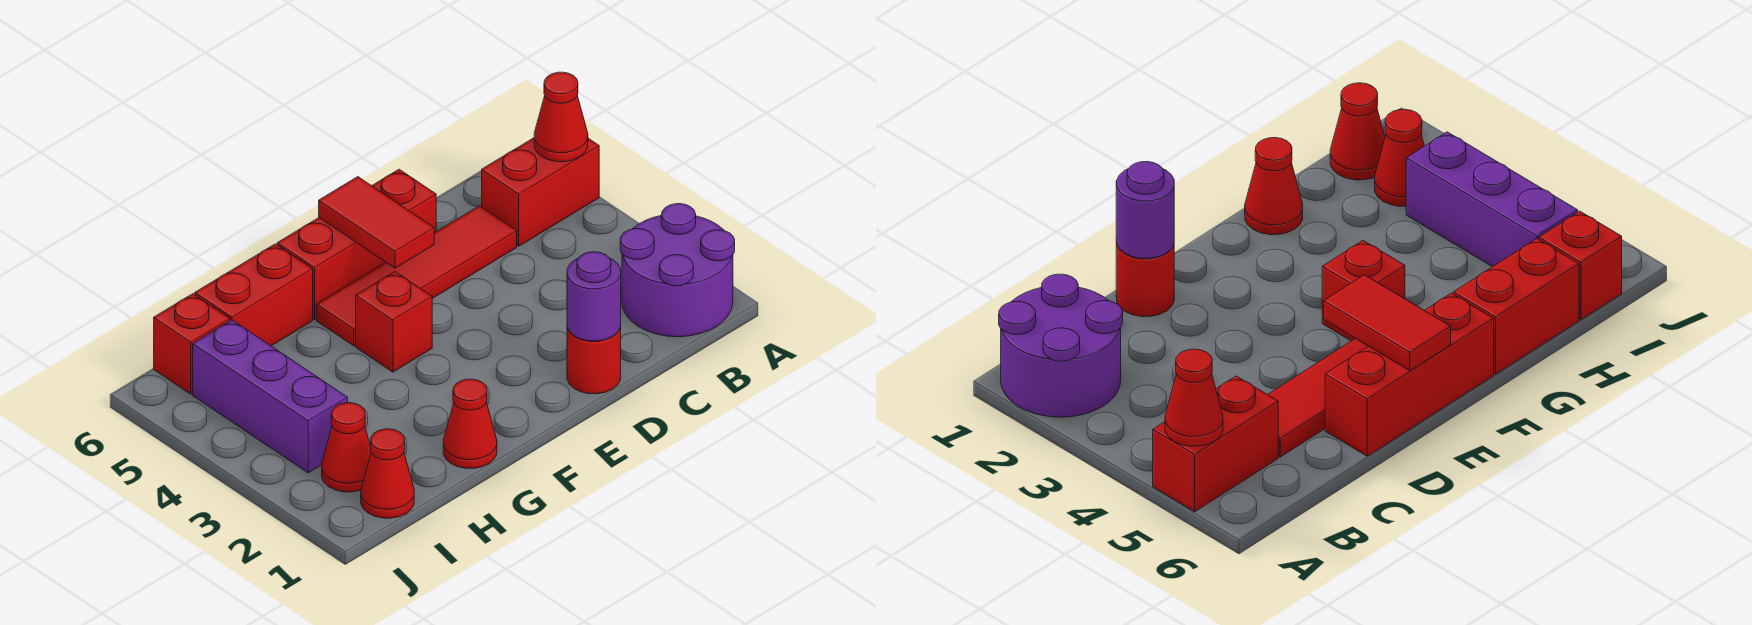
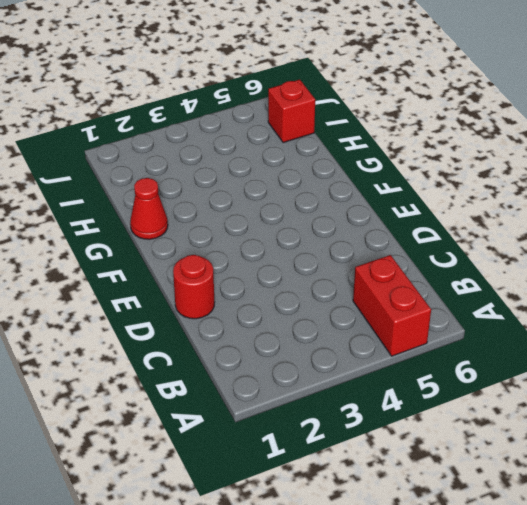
none -> purple 2x2 round brick [620,204,735,337]
none -> red 1x4 tile [316,206,517,346]
none -> red 1x3 brick [277,169,436,319]

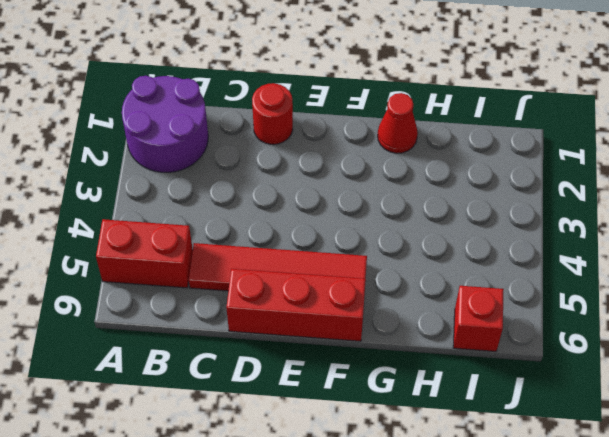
none -> red 1x1 brick [356,272,432,372]
none -> red 1x2 brick [195,244,313,346]
none -> red 1x1 cone [361,429,414,518]

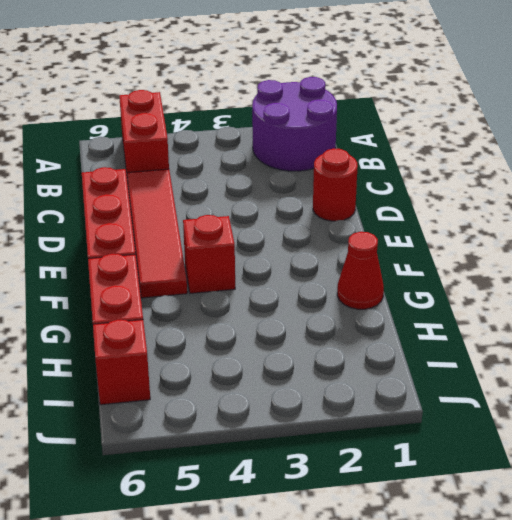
none -> red 1x1 cone [361,429,414,518]
none -> red 1x1 cone [322,403,371,492]
none -> purple 1x3 brick [193,320,348,473]

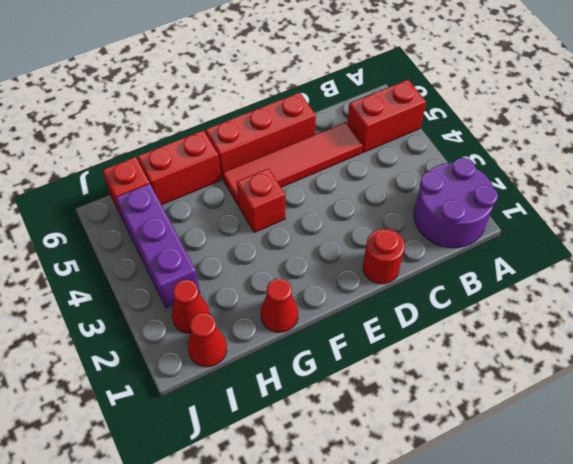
none -> red 1x1 cone [534,72,588,162]
none -> purple 1x1 round brick [567,252,621,341]
none -> red 1x2 tile [319,177,434,268]

